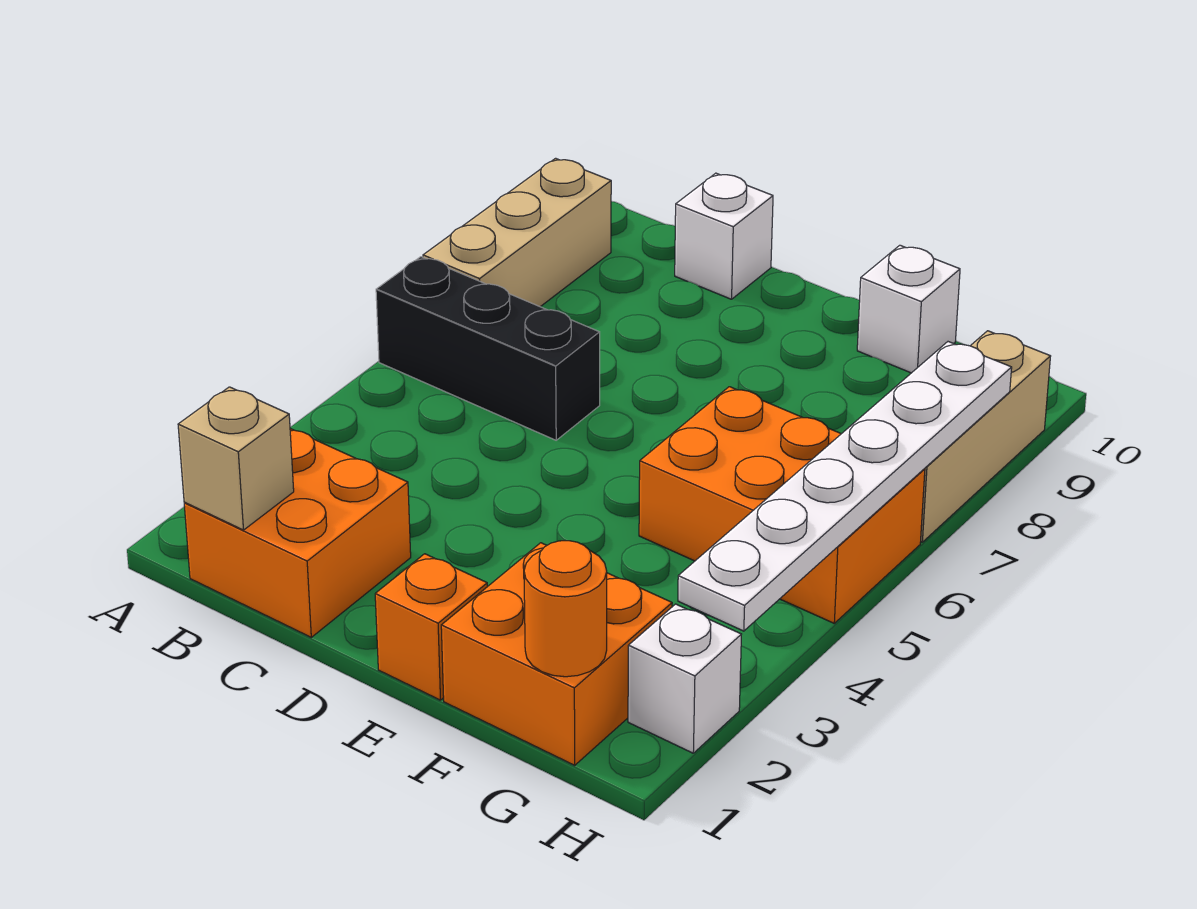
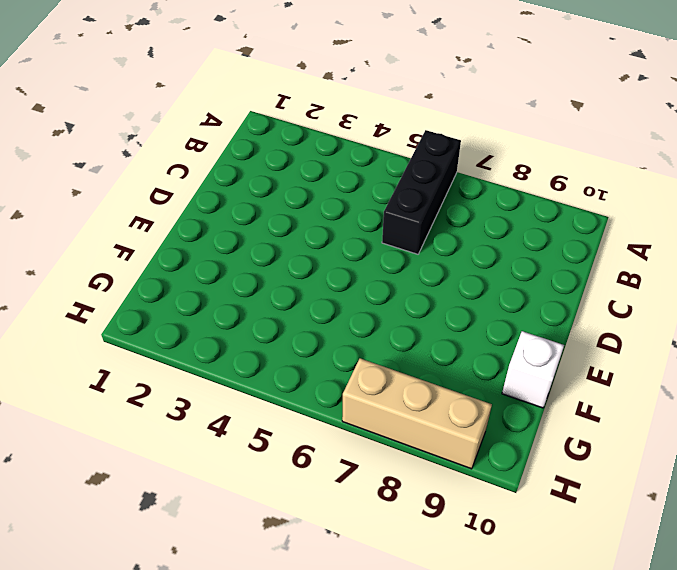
none -> tan 1x3 brick [423,158,611,307]
none -> orange 2x2 brick [184,429,411,637]
none -> white 1x1 brick [675,173,773,299]

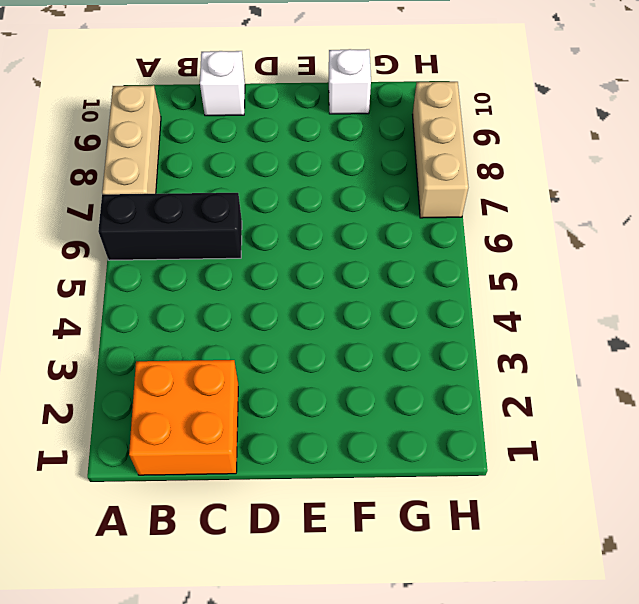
none -> orange 1x1 brick [375,554,487,700]
none -> orange 2x2 brick [441,543,672,765]
none -> orange 2x3 brick [639,387,925,623]

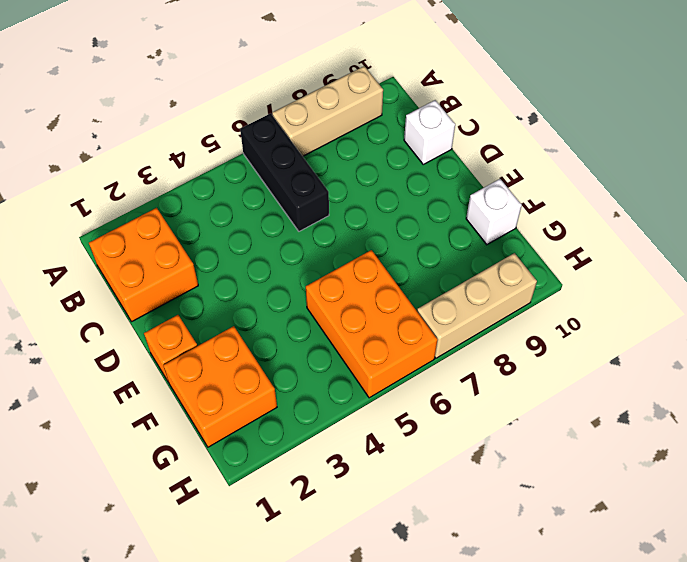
none -> white 1x1 brick [628,604,741,753]
none -> tan 1x1 brick [178,387,294,530]
none -> orange 1x1 round brick [524,541,607,677]

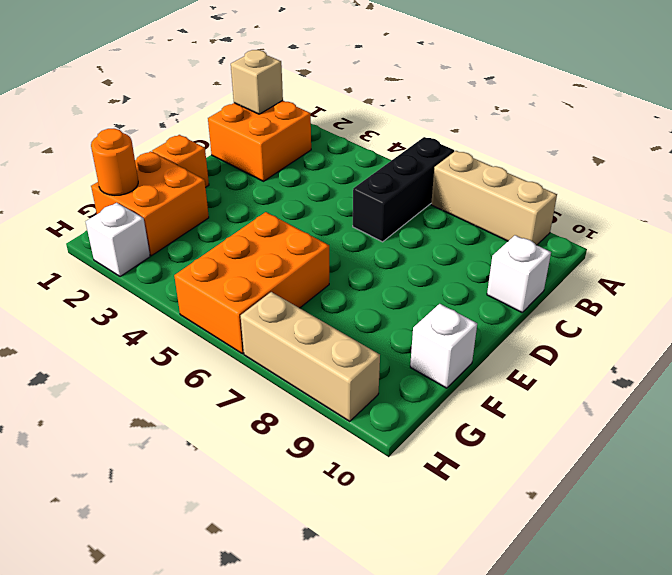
none -> white 1x6 plate [678,342,1012,631]

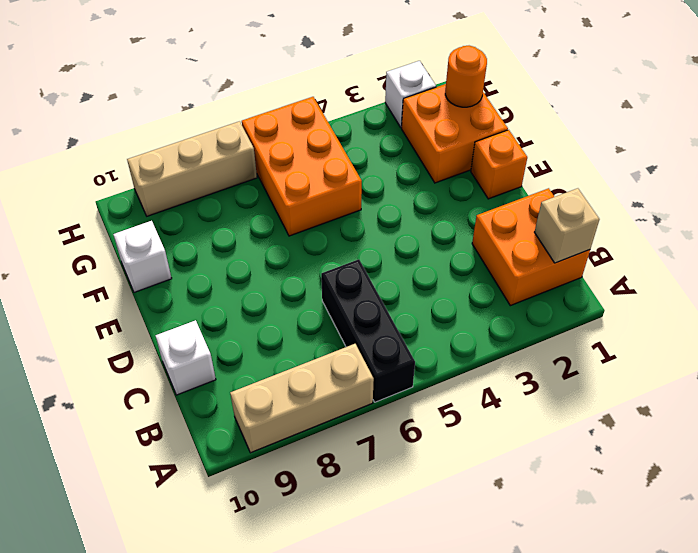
none -> white 1x6 plate [678,342,1012,631]

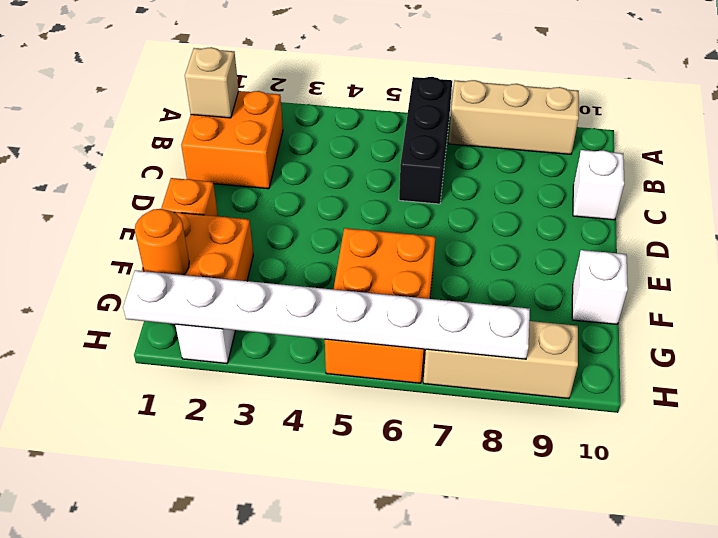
white 1x8 plate [123,270,530,359] -> white 1x6 plate [678,342,1012,631]

